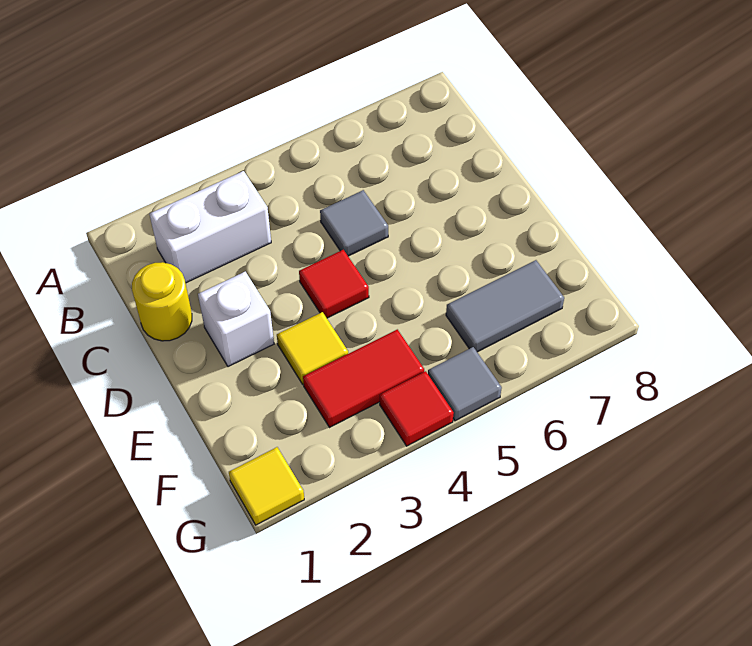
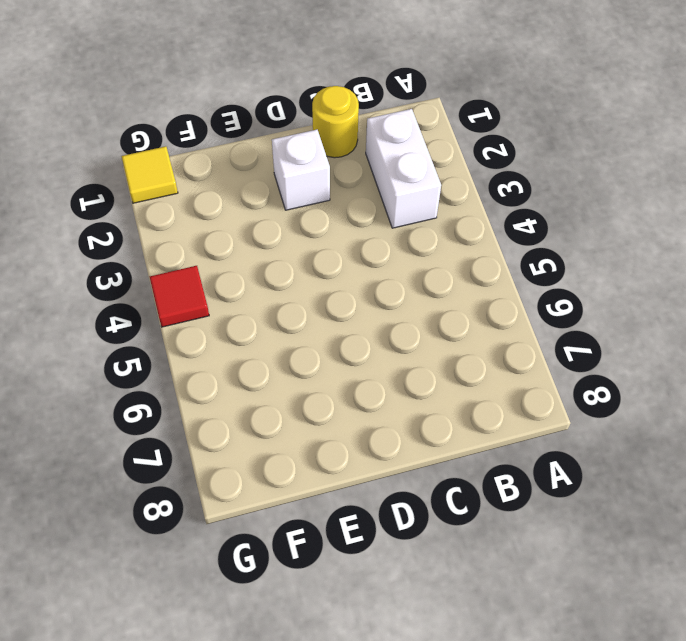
none -> grey 1x1 tile [320,190,388,256]
none -> red 1x1 tile [299,250,369,318]

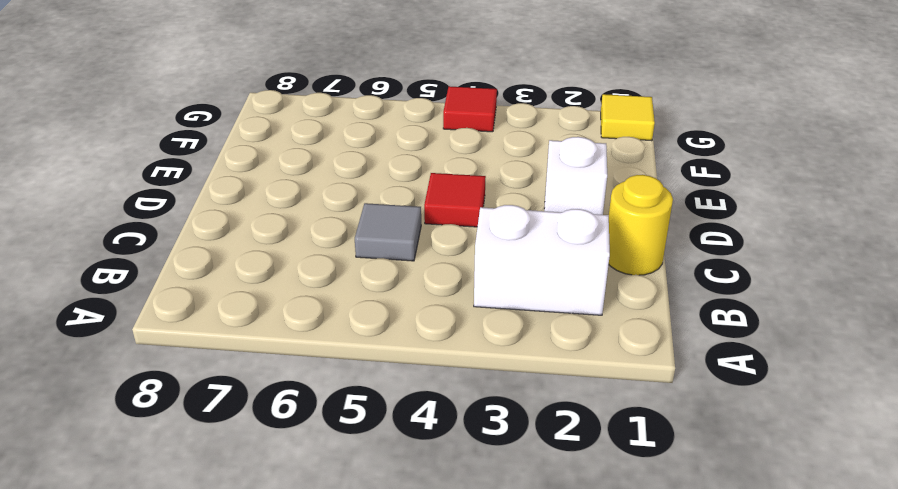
none -> yellow 1x1 tile [277,312,348,384]
none -> red 1x2 tile [303,329,424,428]

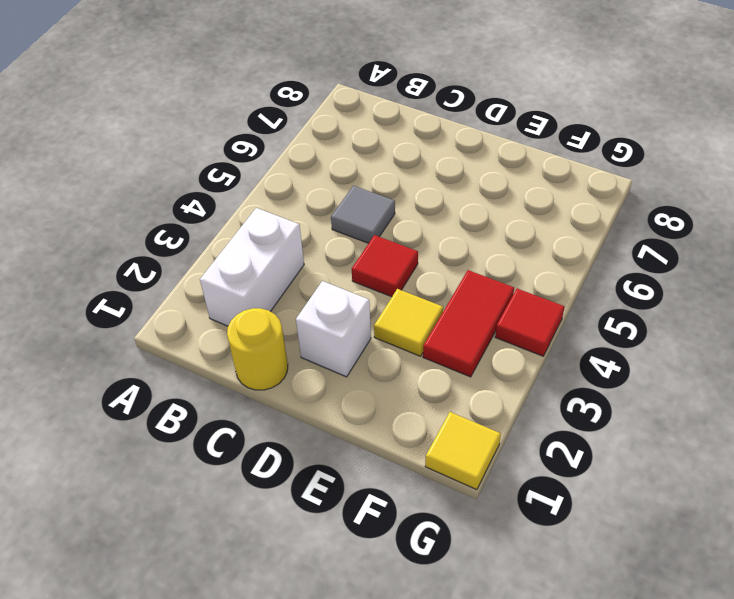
none -> grey 1x2 tile [446,260,564,352]
none -> grey 1x1 tile [428,347,502,421]

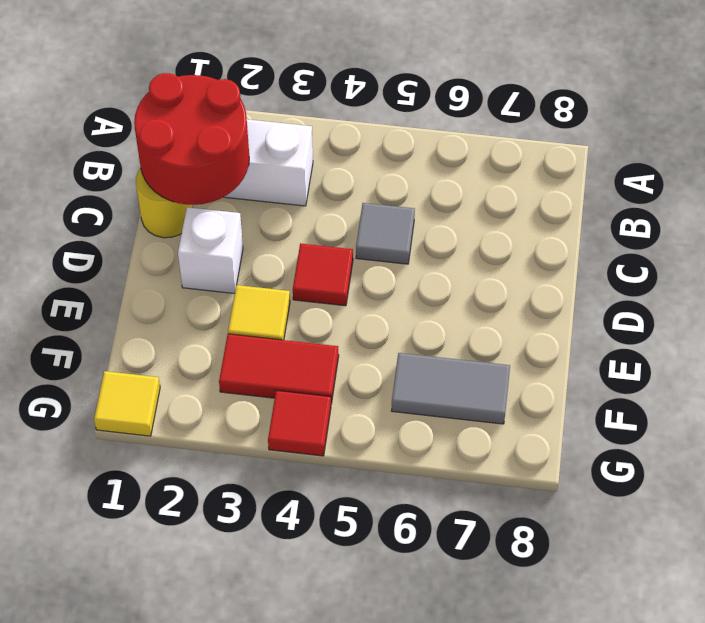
red 2x2 round brick [134,73,249,205] -> none
none -> grey 1x1 tile [428,347,502,421]

